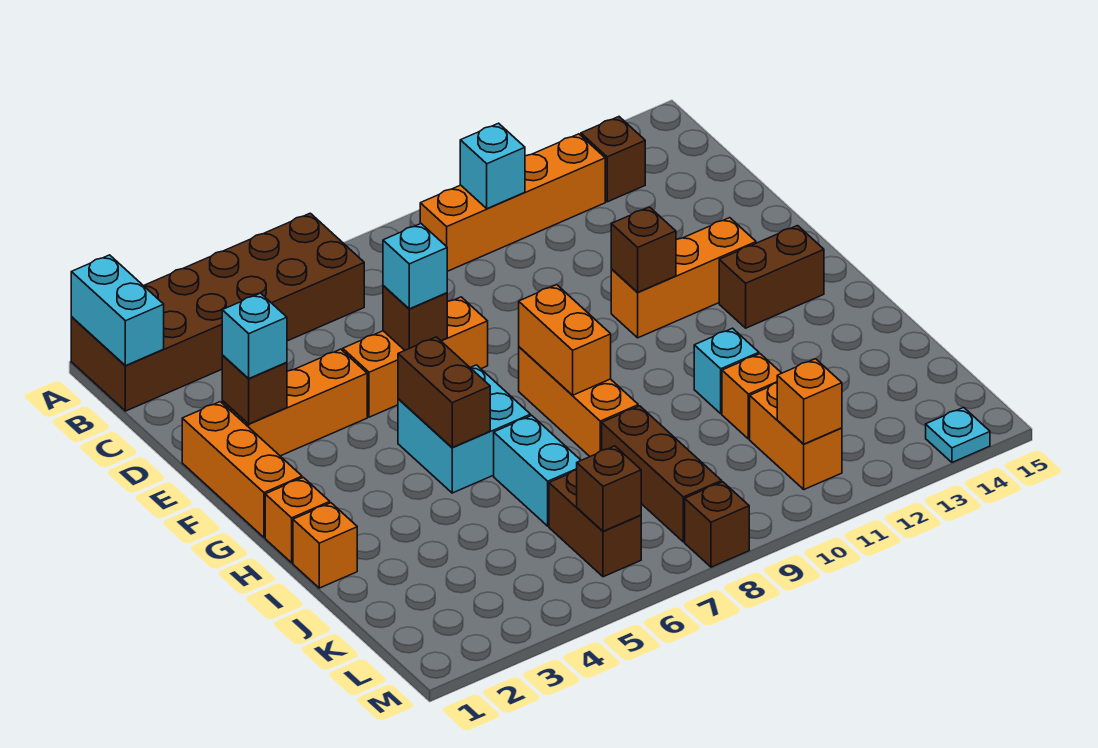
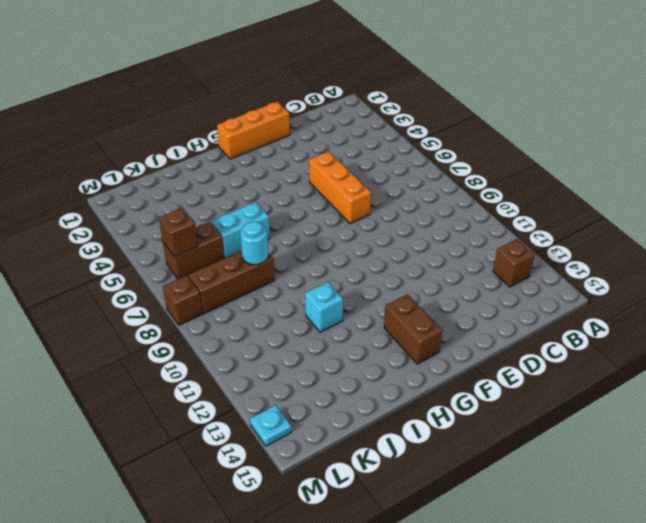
cyan 1x1 round brick [240,221,268,265] -> none
none -> brown 2x6 brick [71,213,364,411]
none -> orange 1x4 brick [420,134,605,271]
none -> orange 1x3 brick [222,349,367,456]
none -> orange 1x3 brick [611,218,756,338]

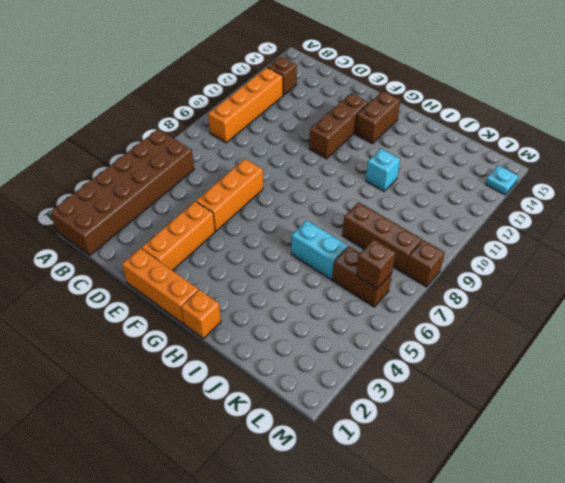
brown 1x3 brick [309,93,369,159] -> orange 1x3 brick [611,218,756,338]
none -> cyan 2x2 brick [398,365,531,493]
none -> orange 1x3 brick [519,347,638,456]
none -> orange 1x1 brick [293,503,357,588]
none -> orange 1x1 brick [722,354,781,439]

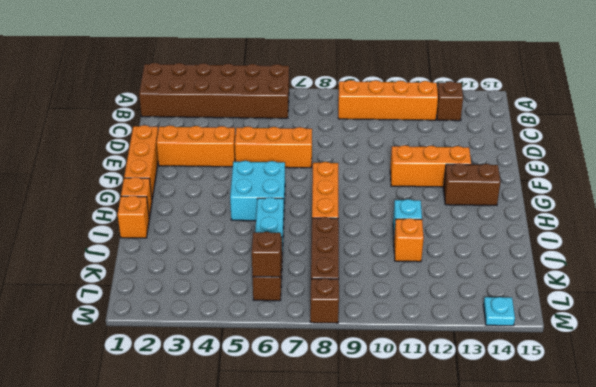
none -> orange 1x2 brick [750,383,842,489]
none -> cyan 1x2 brick [71,255,164,366]
none -> cyan 1x1 brick [460,123,525,209]
none -> brown 1x1 brick [222,355,287,424]

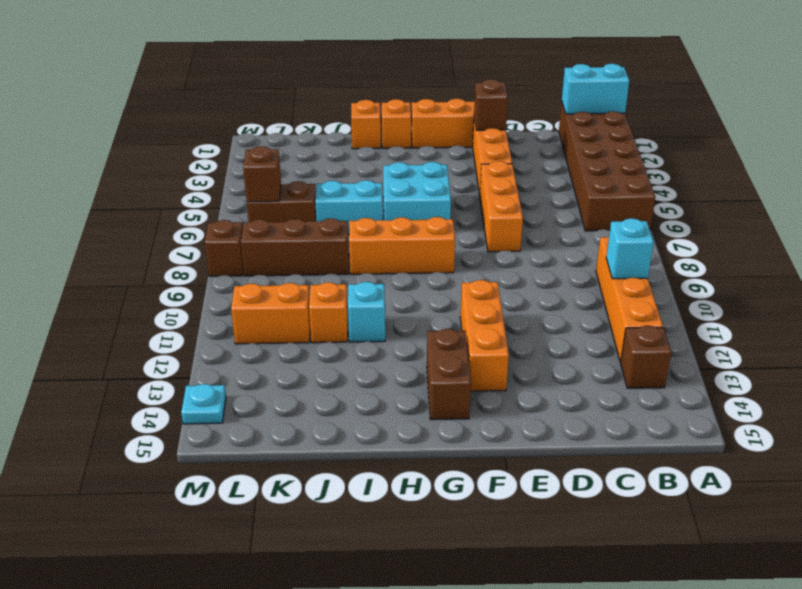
none -> brown 1x1 brick [383,286,447,350]
none -> brown 1x1 brick [611,207,676,292]
none -> brown 1x2 brick [398,337,490,448]
none -> orange 1x2 brick [519,285,611,395]

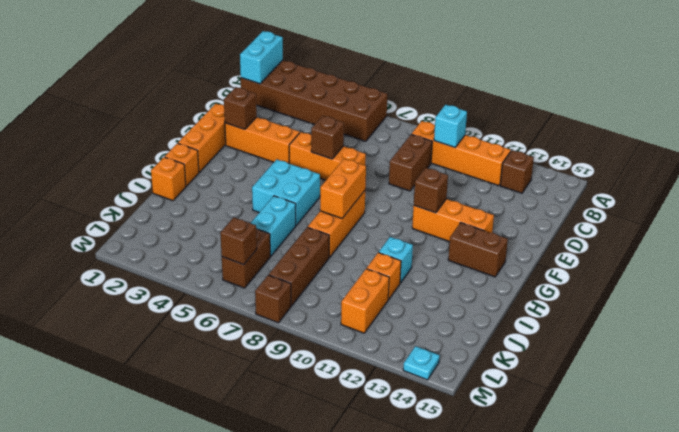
brown 1x2 brick [389,134,432,191] -> brown 1x2 brick moved to [398,337,490,448]
none -> orange 1x1 brick [777,359,842,444]
none -> cyan 1x1 brick [222,293,287,379]
none -> cyan 1x1 brick [383,224,447,309]

